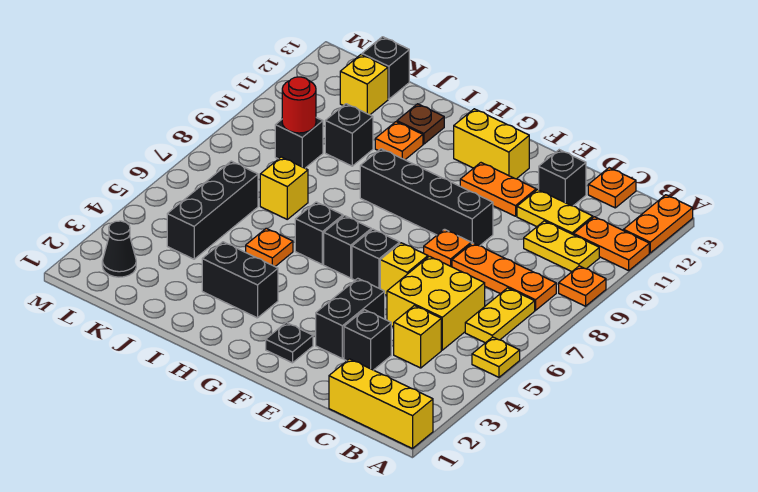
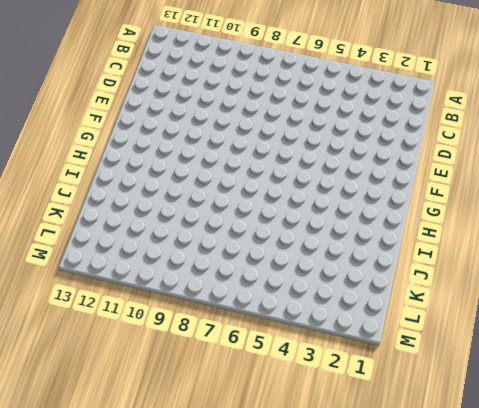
none -> yellow 1x3 brick [329,359,433,449]
none -> yellow 1x1 plate [472,337,520,377]
none -> orange 1x1 plate [559,266,606,306]
none -> orange 1x2 plate [574,217,649,271]

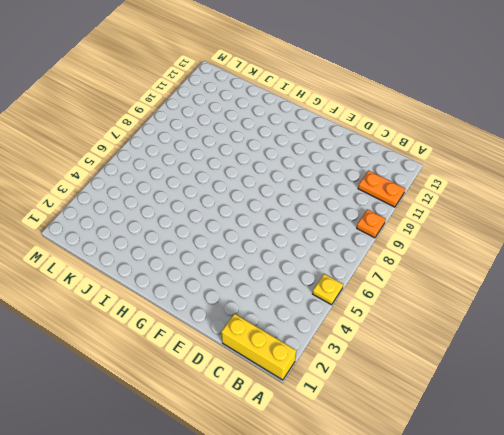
none -> orange 1x2 plate [623,195,693,253]
none -> yellow 1x2 plate [465,288,535,343]
none -> orange 1x3 plate [452,243,556,310]
none -> yellow 1x2 plate [524,221,599,272]

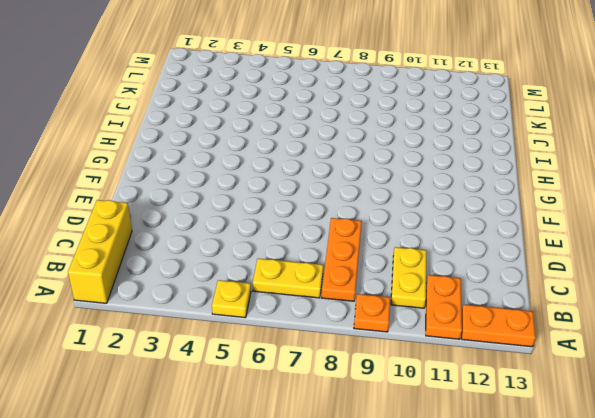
none -> yellow 1x1 brick [394,306,441,368]
none -> yellow 2x2 brick [387,256,485,350]
none -> yellow 1x2 plate [517,190,593,235]
none -> orange 1x1 plate [588,168,636,208]

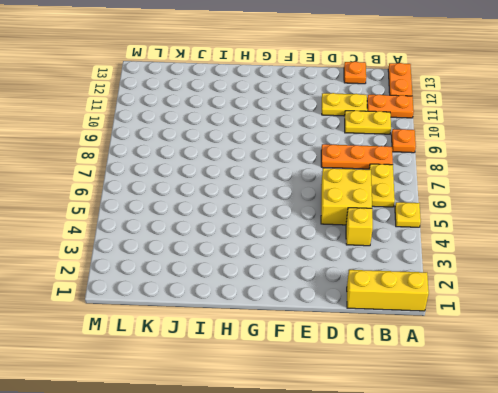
none -> black 1x1 brick [344,310,391,370]
none -> black 1x1 brick [539,150,586,206]
none -> black 1x2 brick [316,278,385,359]
none -> yellow 1x1 brick [380,243,428,295]

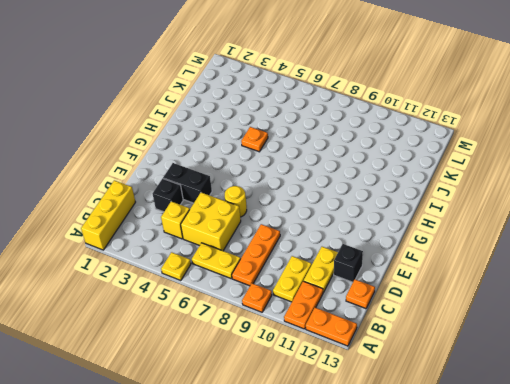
yellow 1x1 round brick [225,186,247,217] -> yellow 1x1 brick [380,243,428,295]
none -> orange 1x1 plate [424,229,471,267]
none -> black 1x4 brick [360,149,493,246]
none -> orange 1x2 plate [460,163,536,216]
none -> black 1x1 plate [266,323,313,363]

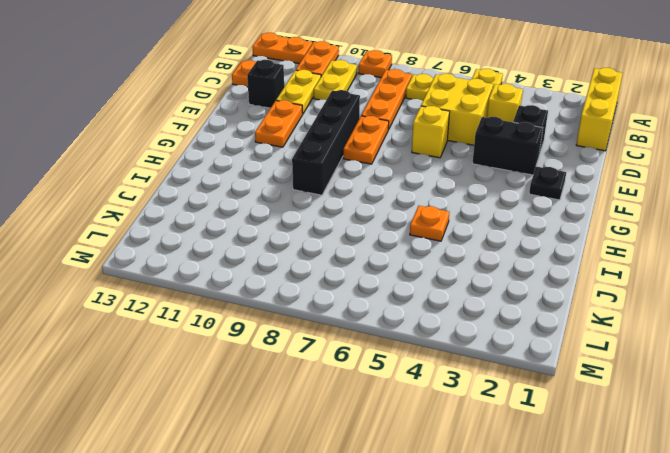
orange 1x2 plate [343,116,389,164] -> orange 1x1 plate [424,229,471,267]
none -> black 1x1 brick [352,229,400,289]
none -> yellow 1x2 brick [454,109,529,179]
none -> black 1x1 brick [324,216,371,278]
none -> black 1x2 brick [202,242,278,318]

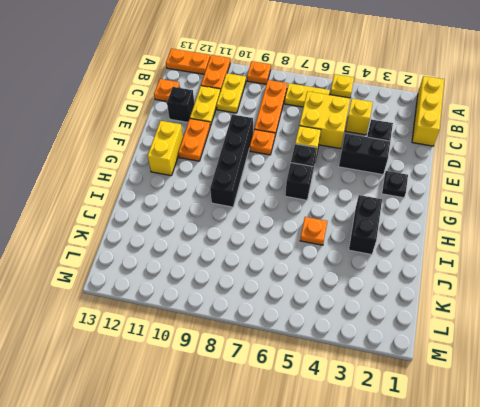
none -> black 1x1 brick [295,202,343,264]
none -> orange 1x1 plate [375,122,423,160]
none -> brown 1x1 plate [397,104,444,144]
none -> yellow 1x1 brick [260,157,308,219]

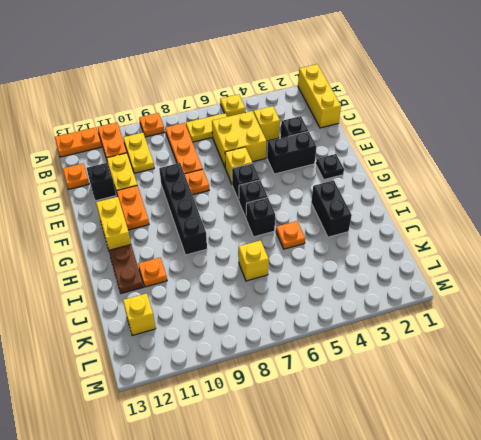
brown 1x2 plate [109,245,143,293] -> brown 1x1 plate [397,104,444,144]
none -> black 1x1 brick [325,104,373,166]
none -> black 1x3 brick [167,161,258,259]
none -> black 1x1 brick [275,118,323,168]
none -> black 1x1 brick [362,37,409,99]

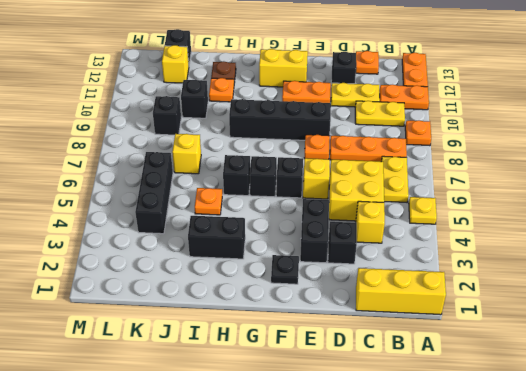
none -> black 1x1 cone [102,221,136,277]
none -> red 1x1 round brick [282,77,316,133]

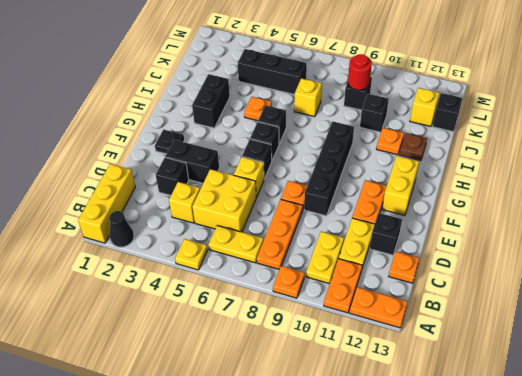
black 1x1 cone [109,211,134,247] -> black 1x1 cone moved to [102,221,136,277]

